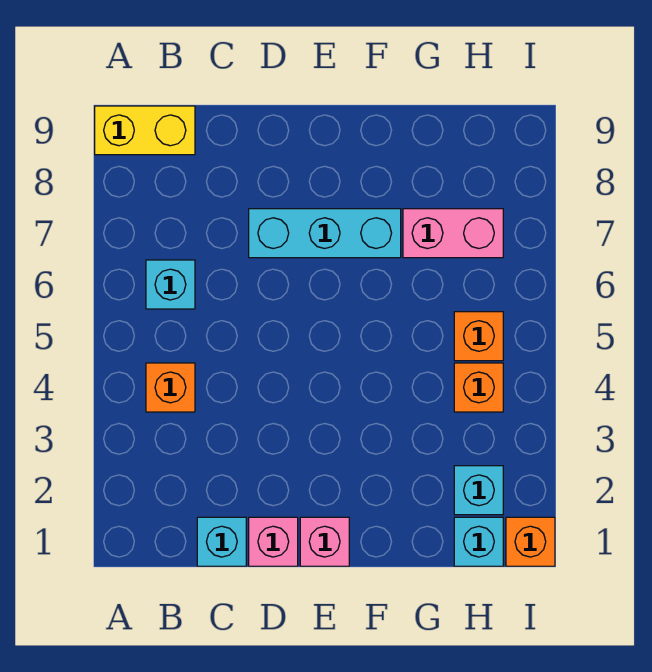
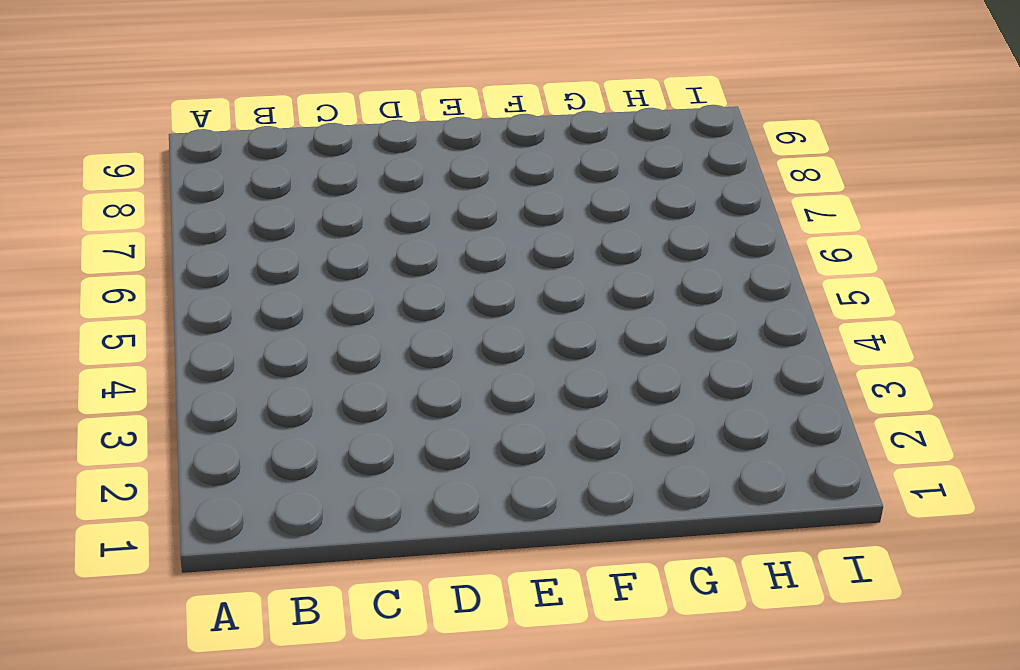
none -> yellow 1x2 brick [95,106,195,155]
none -> orange 1x1 brick [146,363,195,412]
none -> cyan 1x1 brick [146,260,195,309]

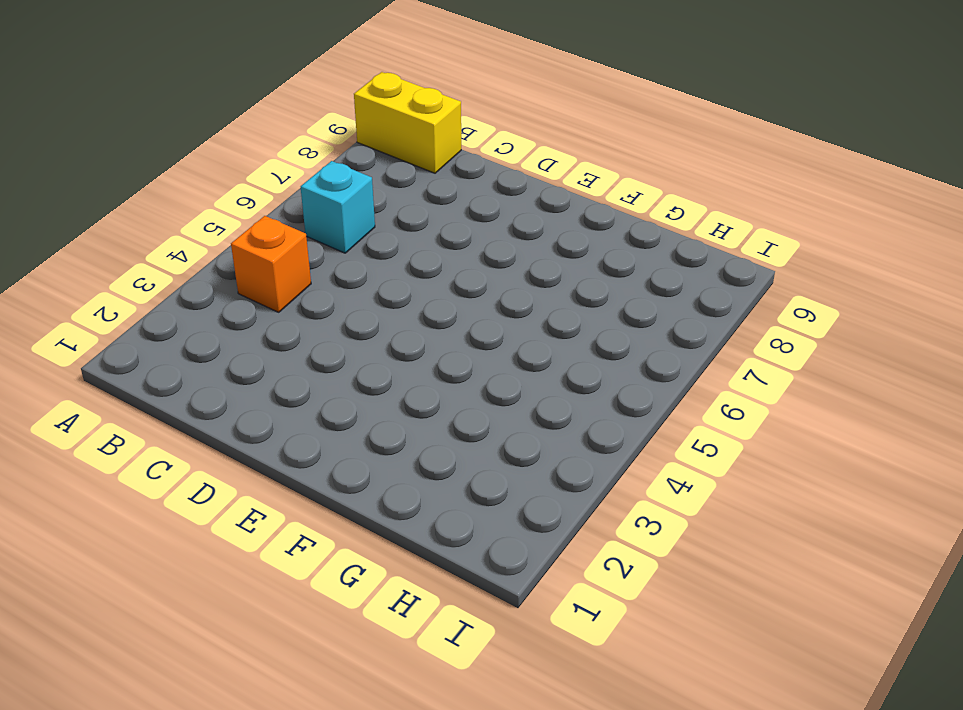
none -> cyan 1x1 brick [197,517,246,566]
none -> pink 1x1 brick [249,517,298,566]
none -> cyan 1x3 brick [249,209,401,258]

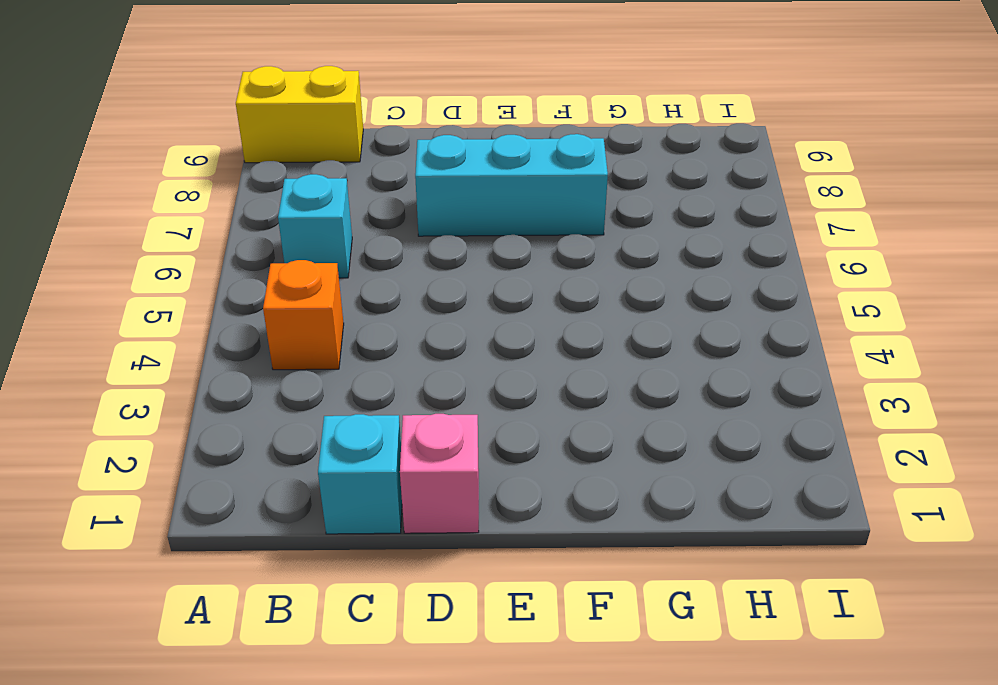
none -> pink 1x1 brick [300,517,349,566]
none -> pink 1x2 brick [403,209,503,258]
none -> cyan 1x1 brick [454,517,503,566]

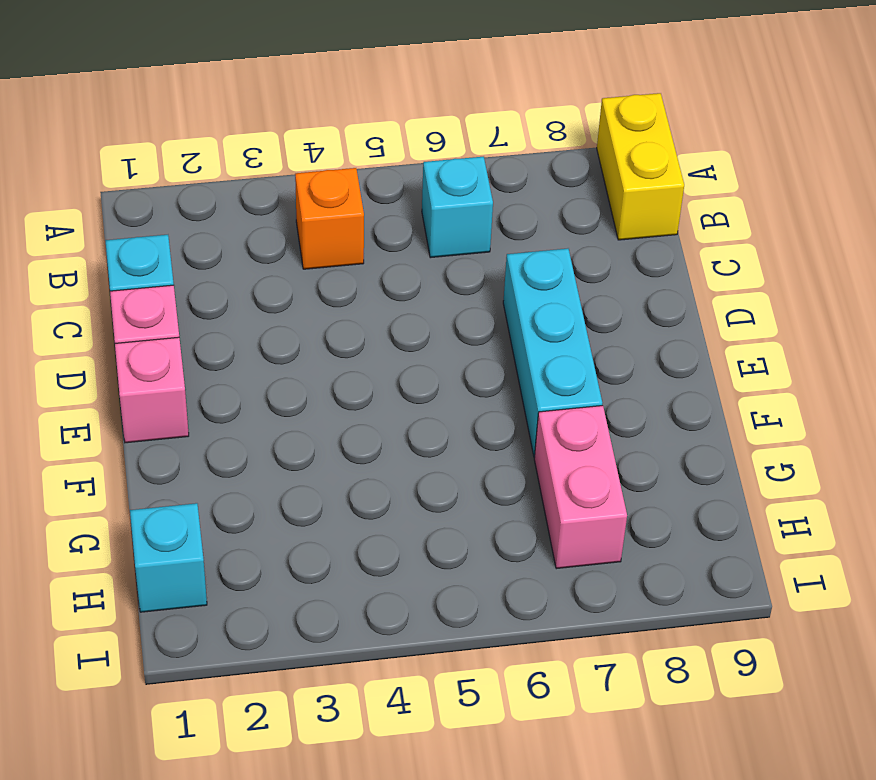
none -> cyan 1x1 brick [454,466,503,515]
none -> orange 1x1 brick [454,363,503,412]
none -> orange 1x1 brick [454,312,503,361]

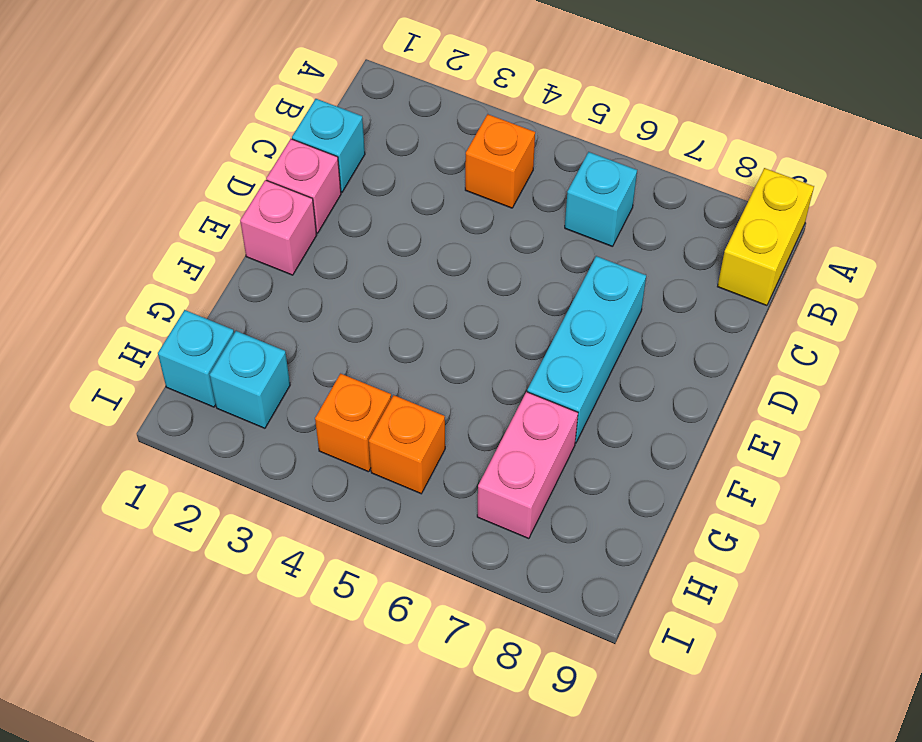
none -> orange 1x1 brick [506,517,555,566]

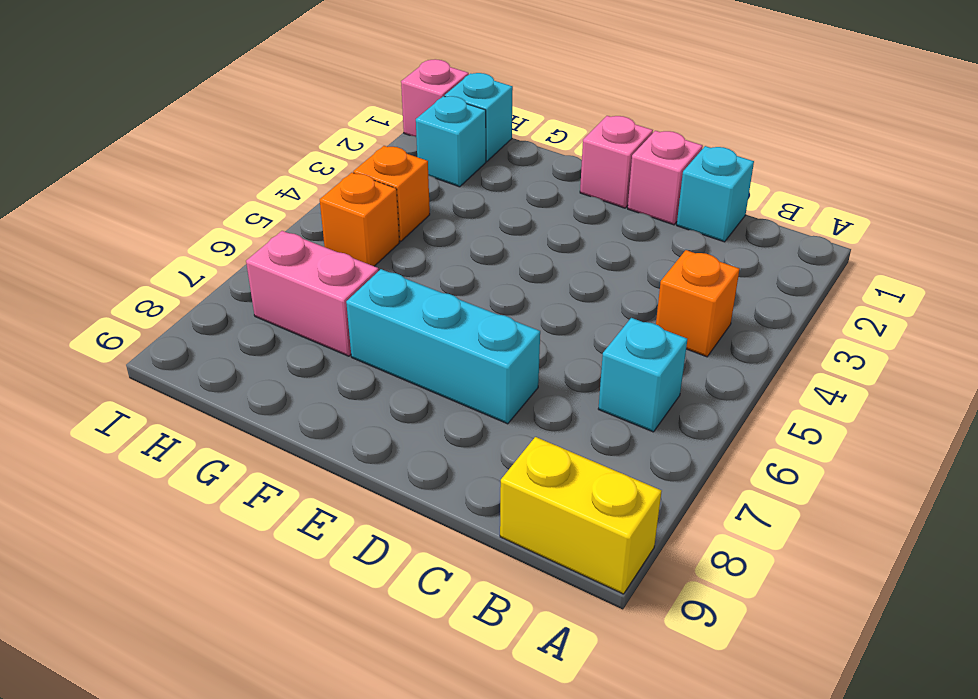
pink 1x1 brick [401,59,469,136] -> orange 1x1 brick [506,517,555,566]

